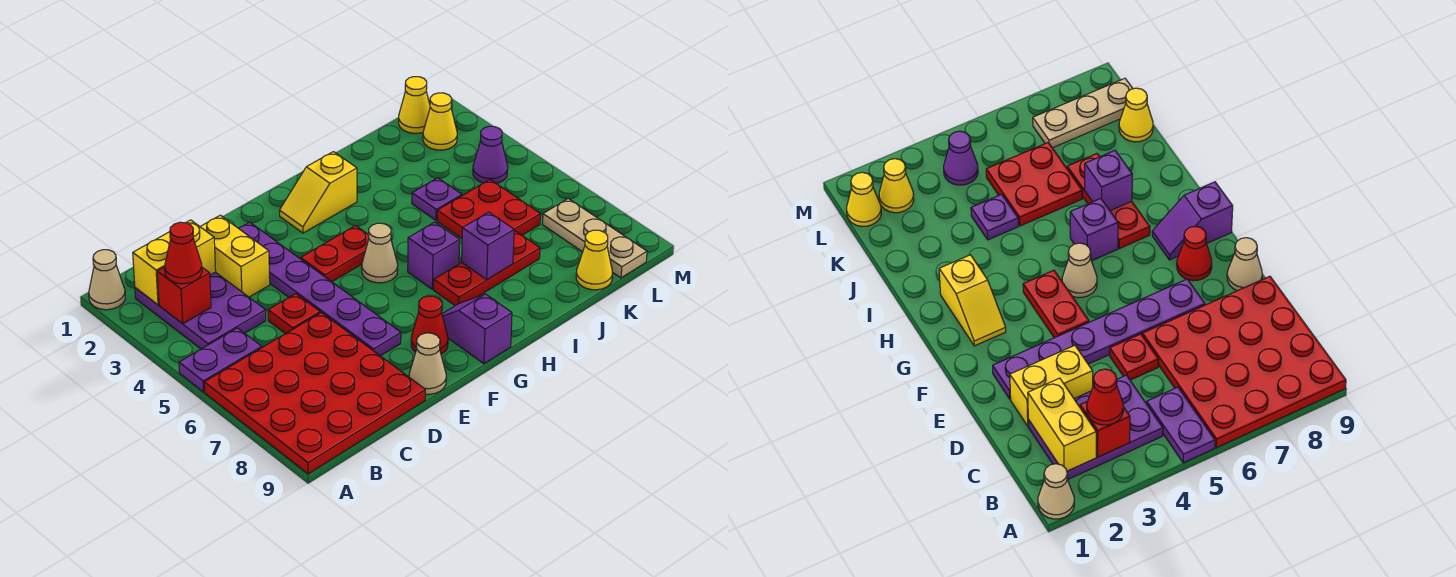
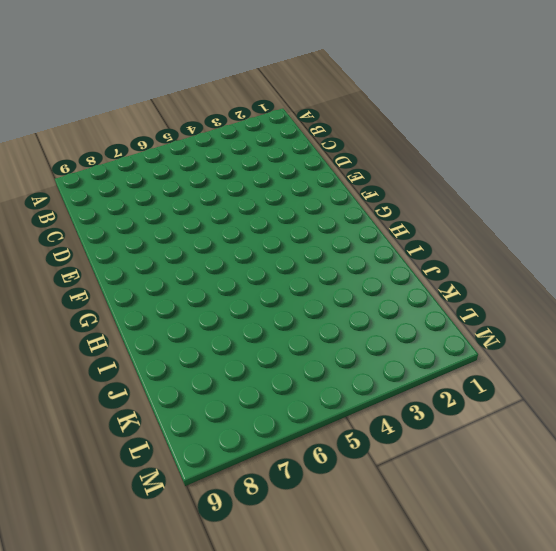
none -> tan 1x1 cone [89,250,125,310]
none -> purple 1x2 plate [179,328,262,392]
none -> red 4x4 plate [204,313,425,474]

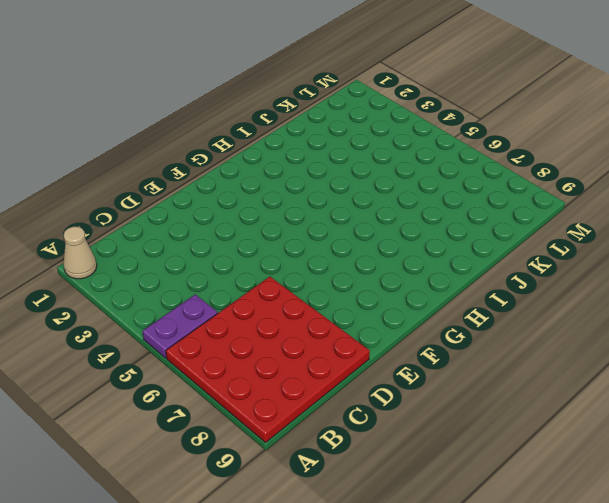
none -> purple 2x3 plate [135,272,266,349]
none -> yellow 1x2 brick [200,215,270,297]
none -> red 1x1 plate [268,294,320,334]

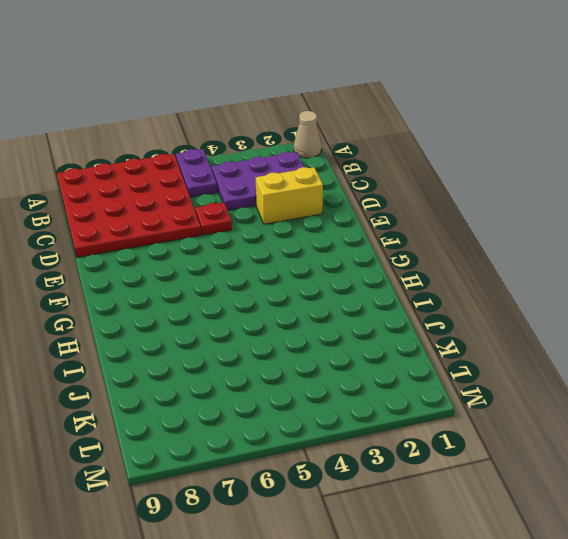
none -> purple 1x6 plate [239,222,401,356]
none -> tan 1x1 cone [409,333,446,394]
none -> red 1x2 plate [301,226,369,282]

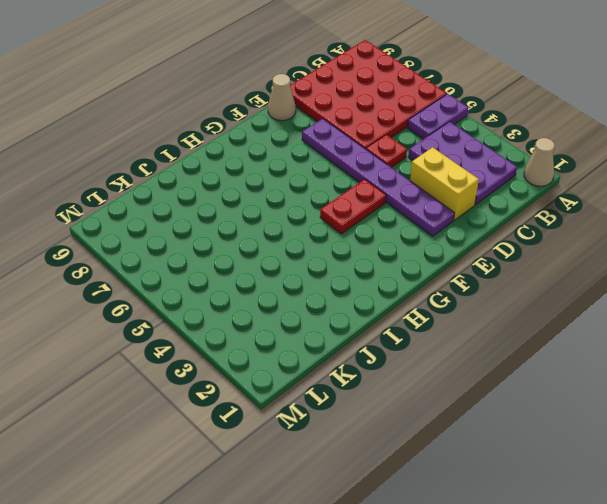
none -> red 1x1 cone [411,296,448,354]
none -> yellow 1x2 slope [280,152,357,233]
none -> tan 1x1 cone [362,223,398,283]

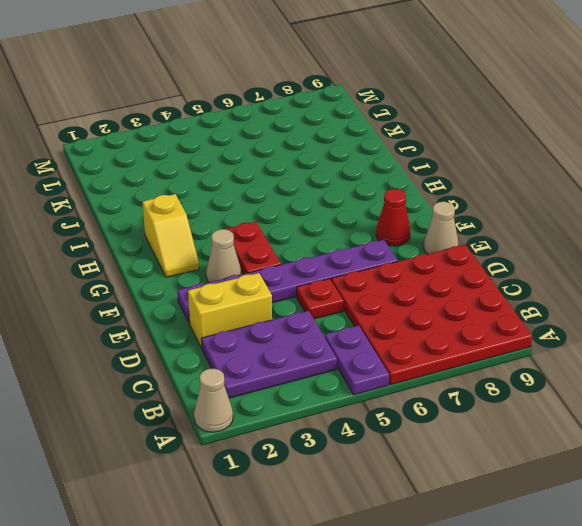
tan 1x1 cone [206,229,241,282] -> tan 1x1 cone moved to [362,223,398,283]
none -> purple 1x2 slope [442,294,512,364]
none -> purple 1x1 brick [408,222,460,289]
none -> red 1x3 plate [434,231,540,306]

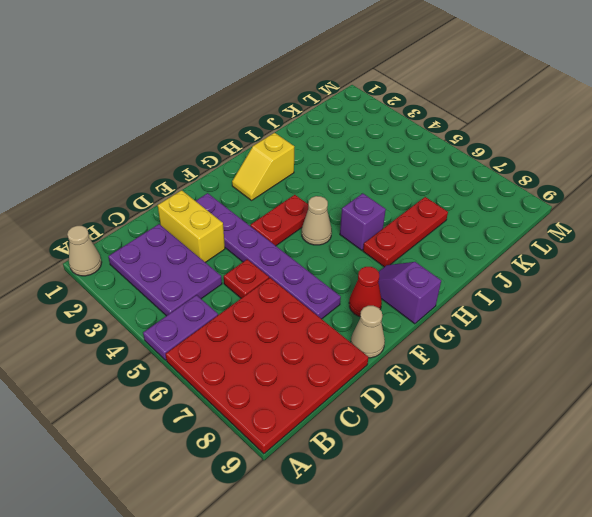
none -> purple 1x1 plate [412,178,462,220]
none -> red 2x2 plate [437,180,540,238]
none -> yellow 1x1 cone [576,230,612,290]

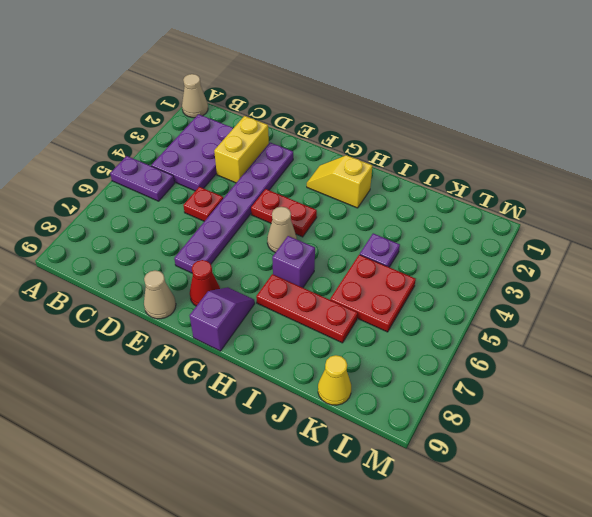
none -> red 4x4 plate [204,313,425,474]
none -> yellow 1x1 cone [399,77,430,133]
none -> yellow 1x1 cone [423,93,457,150]

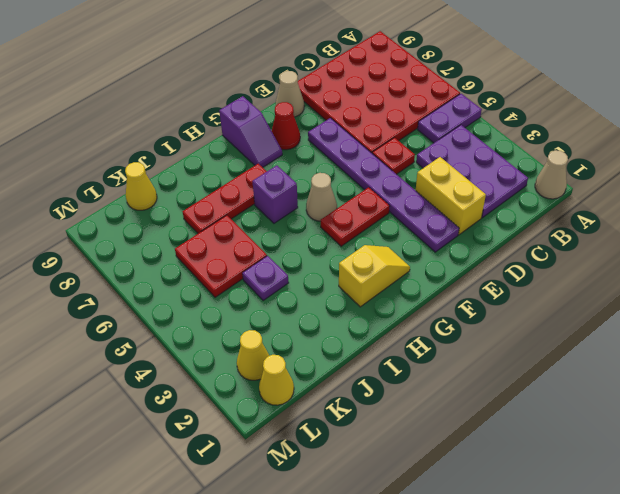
none -> purple 1x1 cone [473,126,508,184]
none -> tan 1x3 plate [543,199,647,278]
none -> yellow 1x2 brick [133,220,216,305]

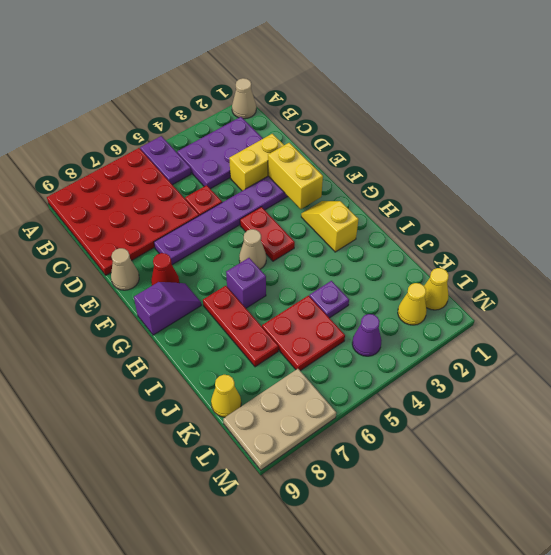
yellow 1x2 brick [268,143,323,209] -> yellow 1x2 brick moved to [133,220,216,305]
tan 2x3 plate [223,369,336,470] -> tan 1x3 plate [543,199,647,278]
none -> red 1x1 brick [157,267,211,324]
none -> purple 1x1 brick [462,212,514,279]
none -> red 1x1 cone [165,222,202,284]

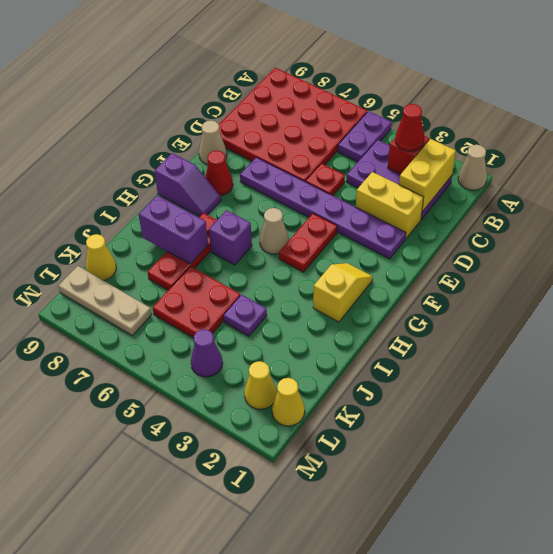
purple 1x2 brick [139,195,208,264] -> purple 1x1 brick [462,212,514,279]

